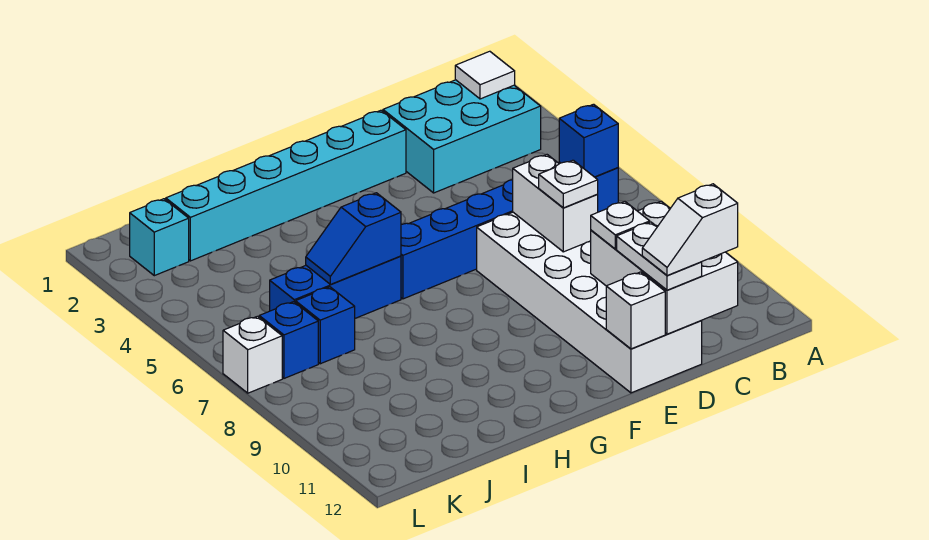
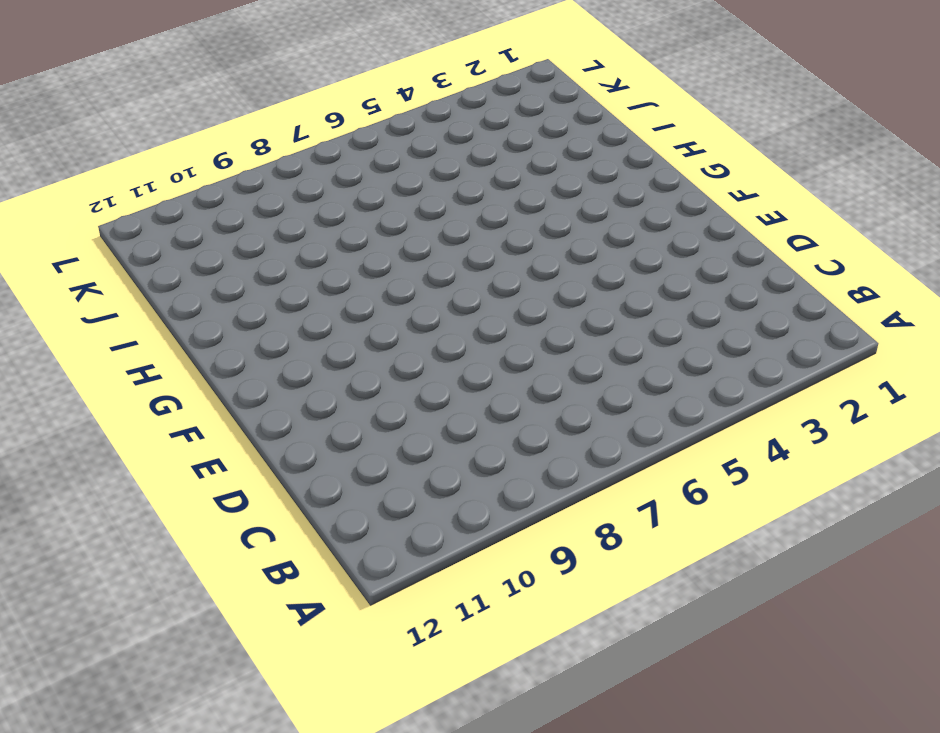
none -> cyan 2x3 brick [383,80,541,193]
none -> blue 1x6 brick [401,162,618,299]
none -> white 2x6 brick [477,212,702,393]

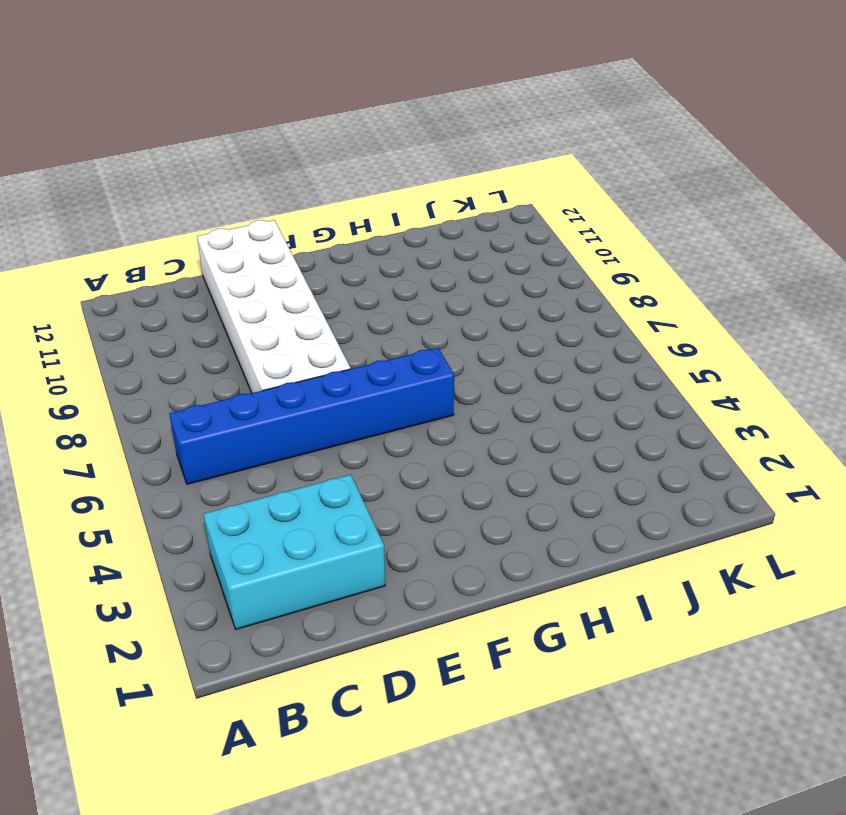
none -> cyan 1x6 brick [166,110,406,261]
none -> blue 1x3 brick [270,256,401,318]
none -> blue 1x1 brick [296,287,355,364]

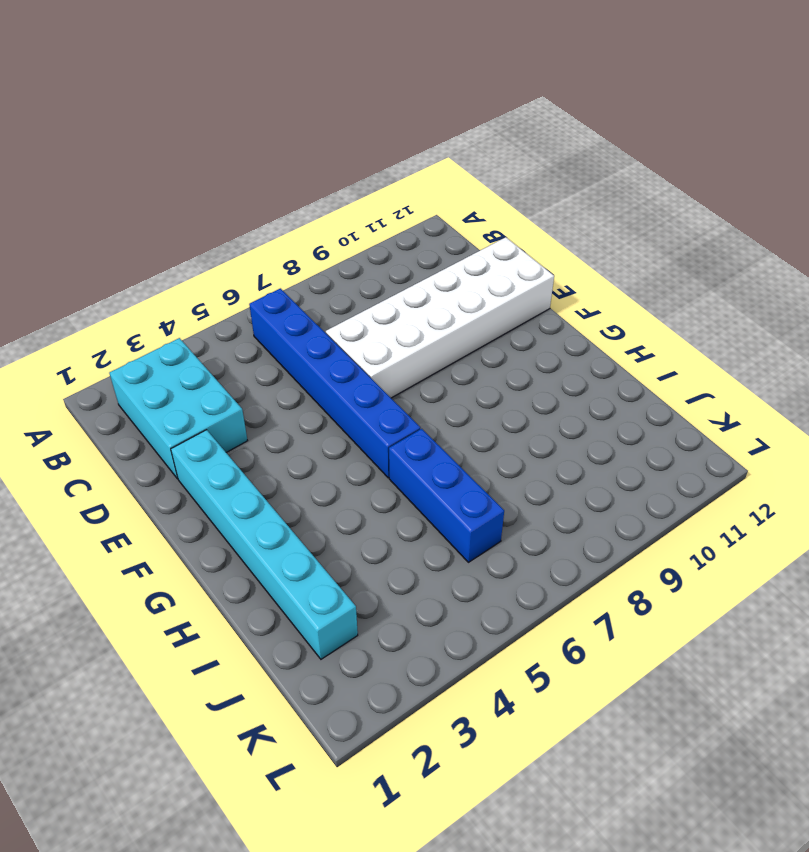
none -> blue 1x1 brick [296,287,355,364]
none -> cyan 1x1 brick [130,199,189,276]
none -> blue 1x1 brick [259,302,318,378]

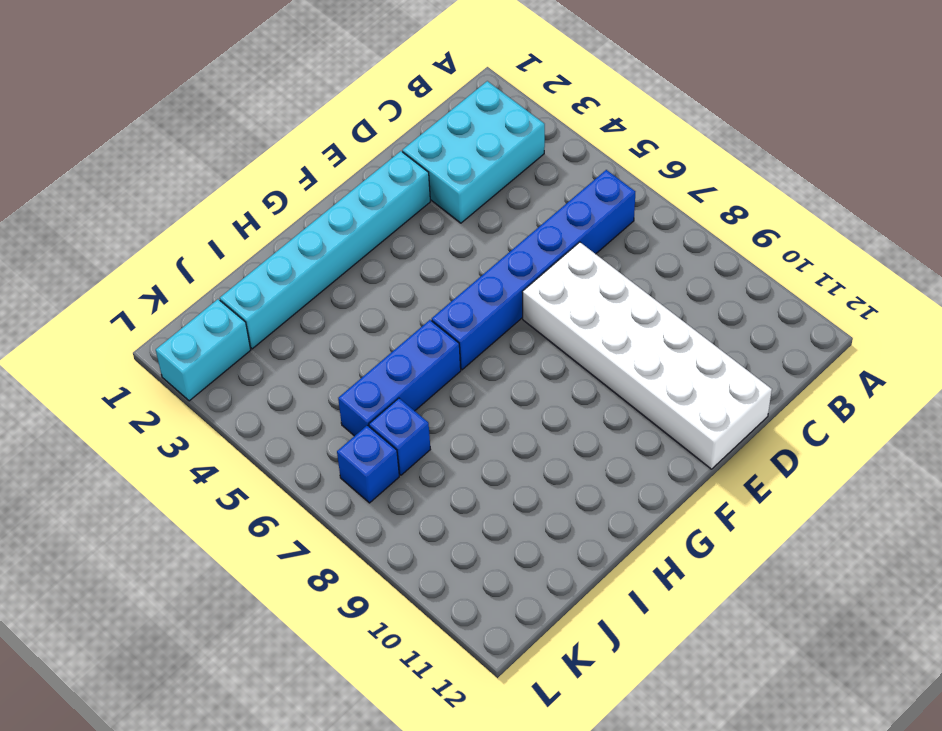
cyan 1x2 brick [156,299,251,401] -> cyan 1x1 brick [130,199,189,276]
none -> white 1x1 brick [223,316,282,393]
none -> white 1x1 tile [455,51,515,99]
none -> blue 1x1 brick [559,104,618,177]

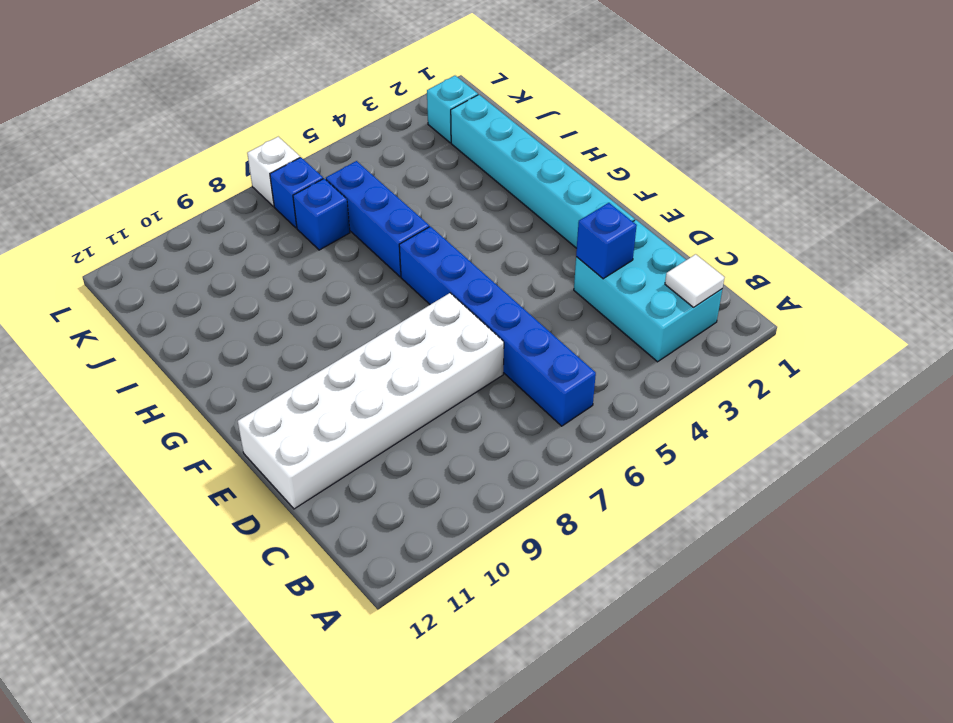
blue 1x1 brick [576,203,637,279] -> blue 1x1 brick moved to [559,104,618,177]
none -> white 2x3 brick [591,201,738,334]
none -> white 1x2 brick [513,155,598,252]
none -> white 1x1 brick [606,272,665,349]

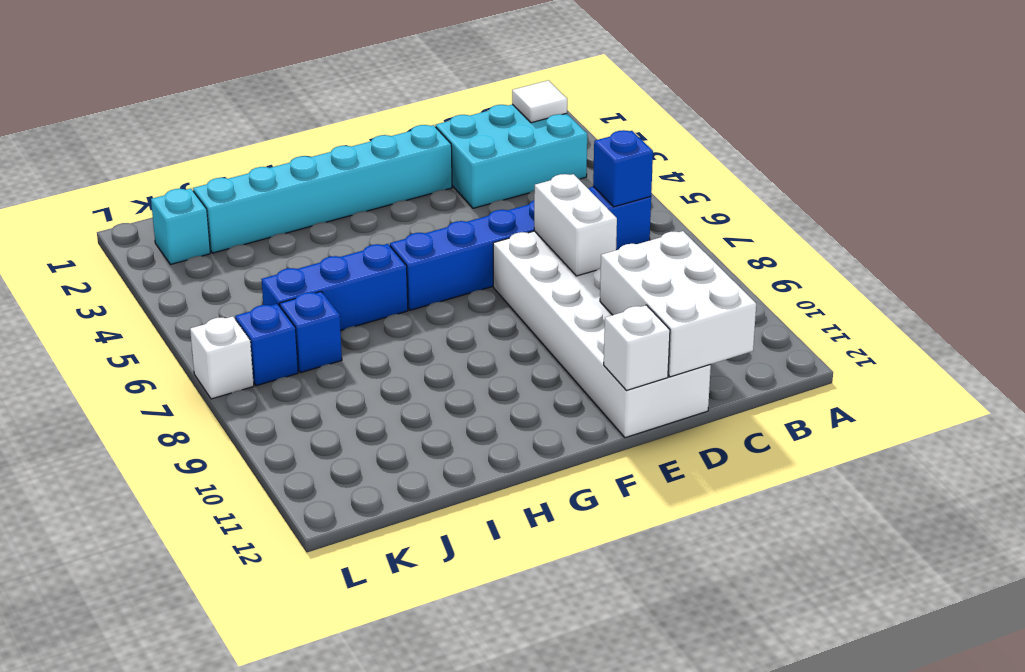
none -> blue 1x2 slope [306,193,401,284]
none -> white 1x1 plate [539,160,598,208]
none -> white 1x1 plate [591,201,650,249]

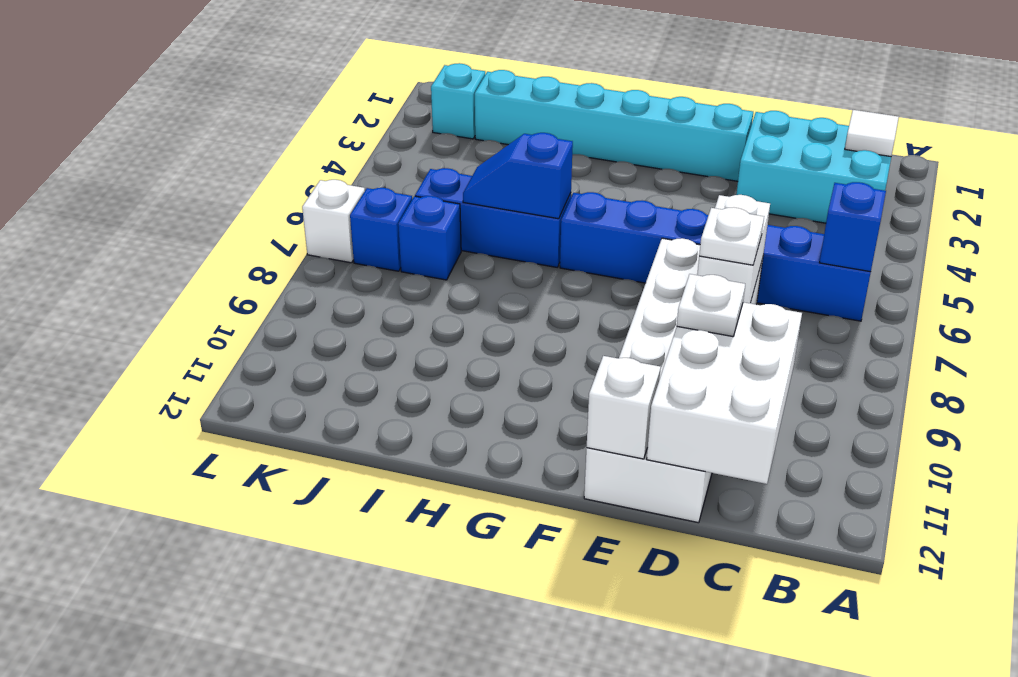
none -> white 1x2 plate [617,222,702,290]
none -> white 1x2 slope [642,184,738,276]

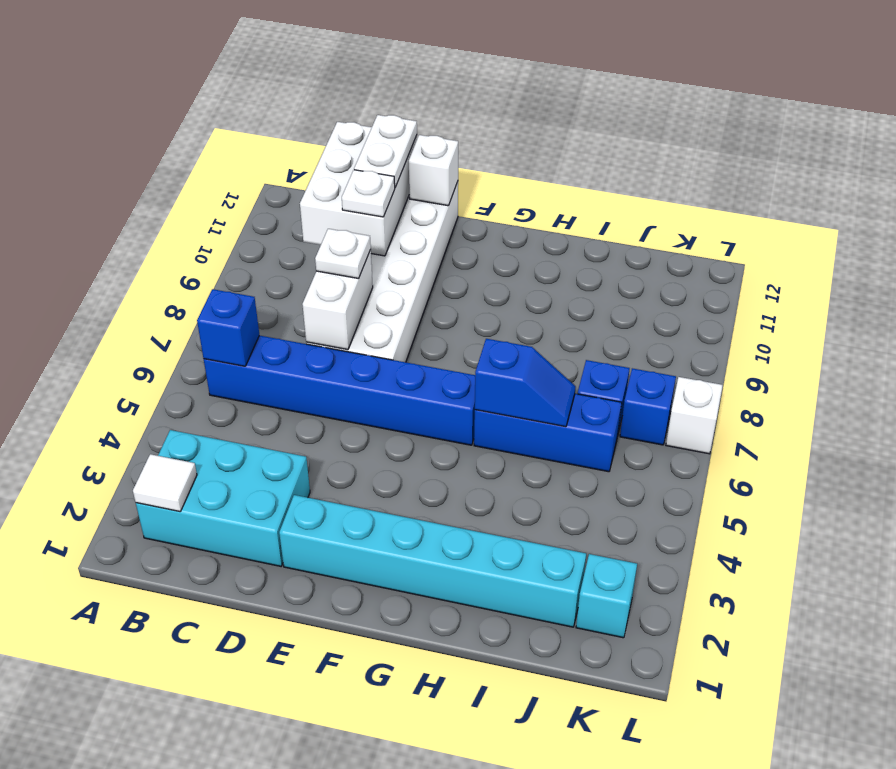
none -> white 1x2 slope [642,184,738,276]

